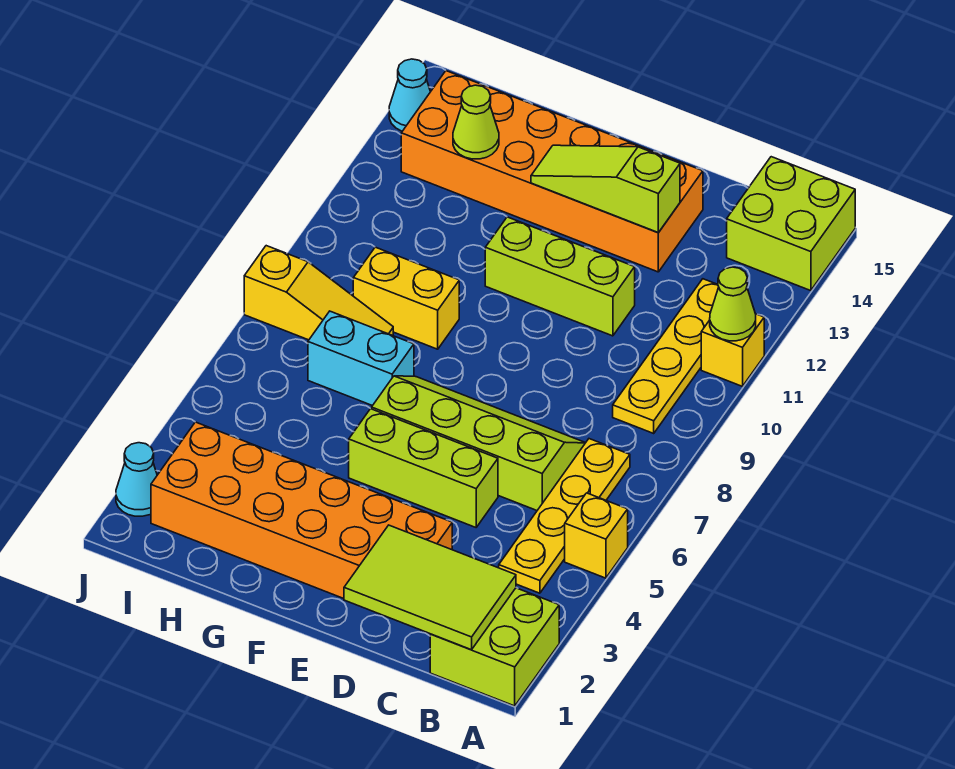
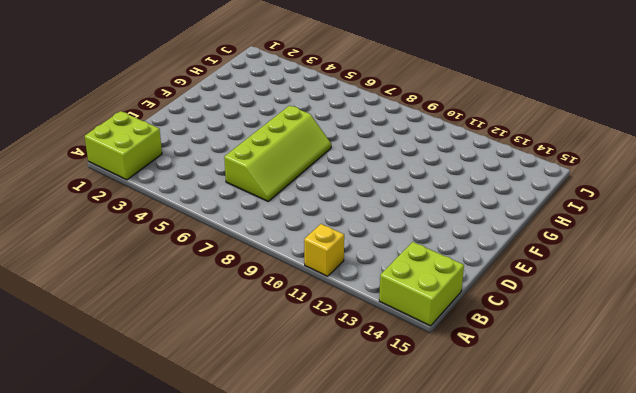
none -> yellow 1x1 brick [565,493,628,578]
none -> yellow 1x4 plate [499,439,630,593]
none -> yellow 1x4 plate [613,279,719,433]

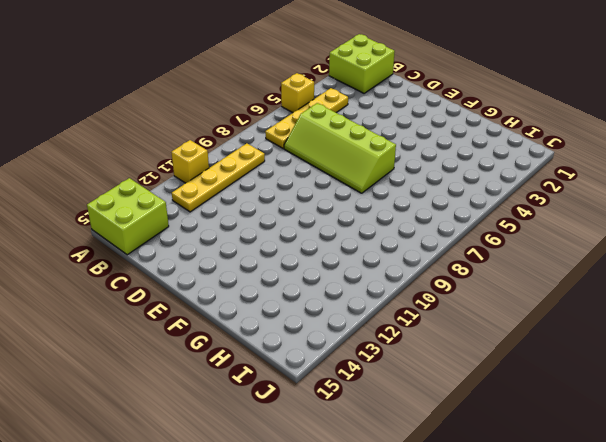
none -> orange 2x6 brick [151,422,452,599]
none -> lime 1x3 brick [349,409,498,527]
none -> lime 1x3 brick [485,217,635,336]

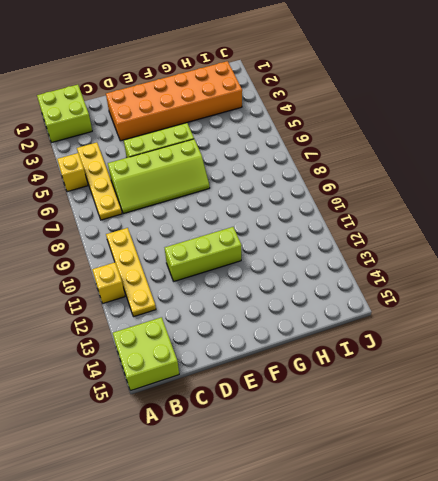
none -> orange 2x6 brick [401,71,703,272]
none -> cyan 1x2 brick [308,311,414,406]
none -> yellow 1x2 brick [353,247,459,349]

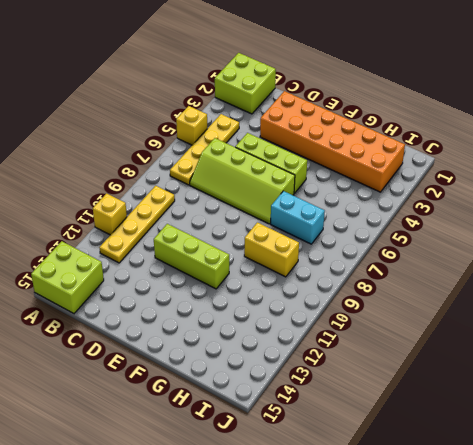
none -> orange 2x6 brick [401,71,703,272]
none -> yellow 1x3 slope [244,246,393,340]
none -> cyan 1x1 cone [116,443,157,516]

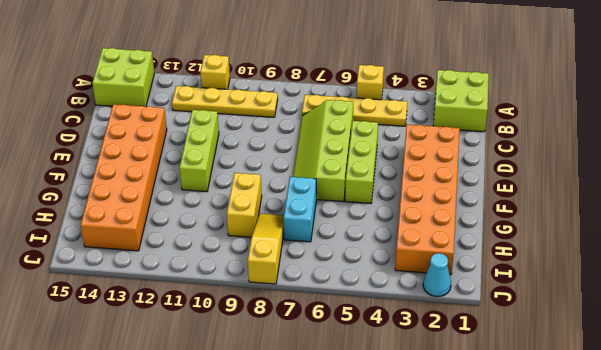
none -> cyan 1x1 cone [389,59,431,131]
none -> lime 1x1 cone [710,267,756,341]
none -> lime 2x3 tile [344,525,516,650]

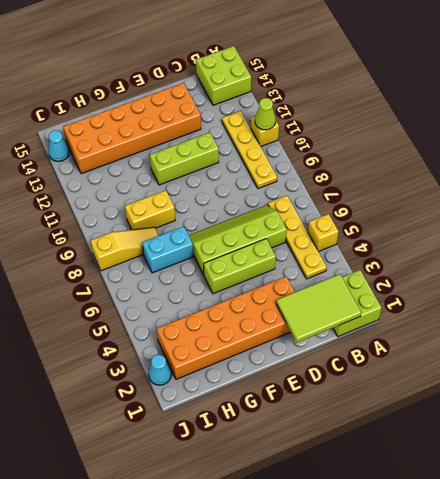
none -> lime 1x3 slope [531,145,680,233]
none -> lime 1x1 cone [453,85,499,159]

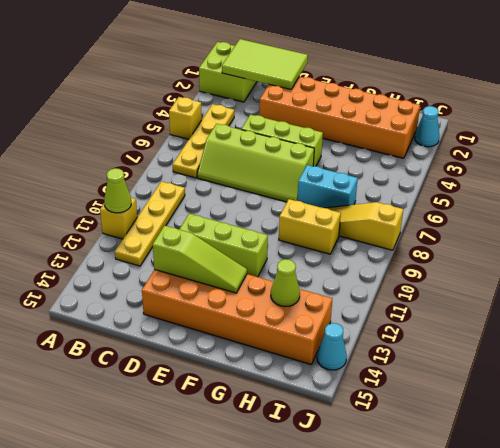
none -> lime 2x2 brick [727,157,855,291]

